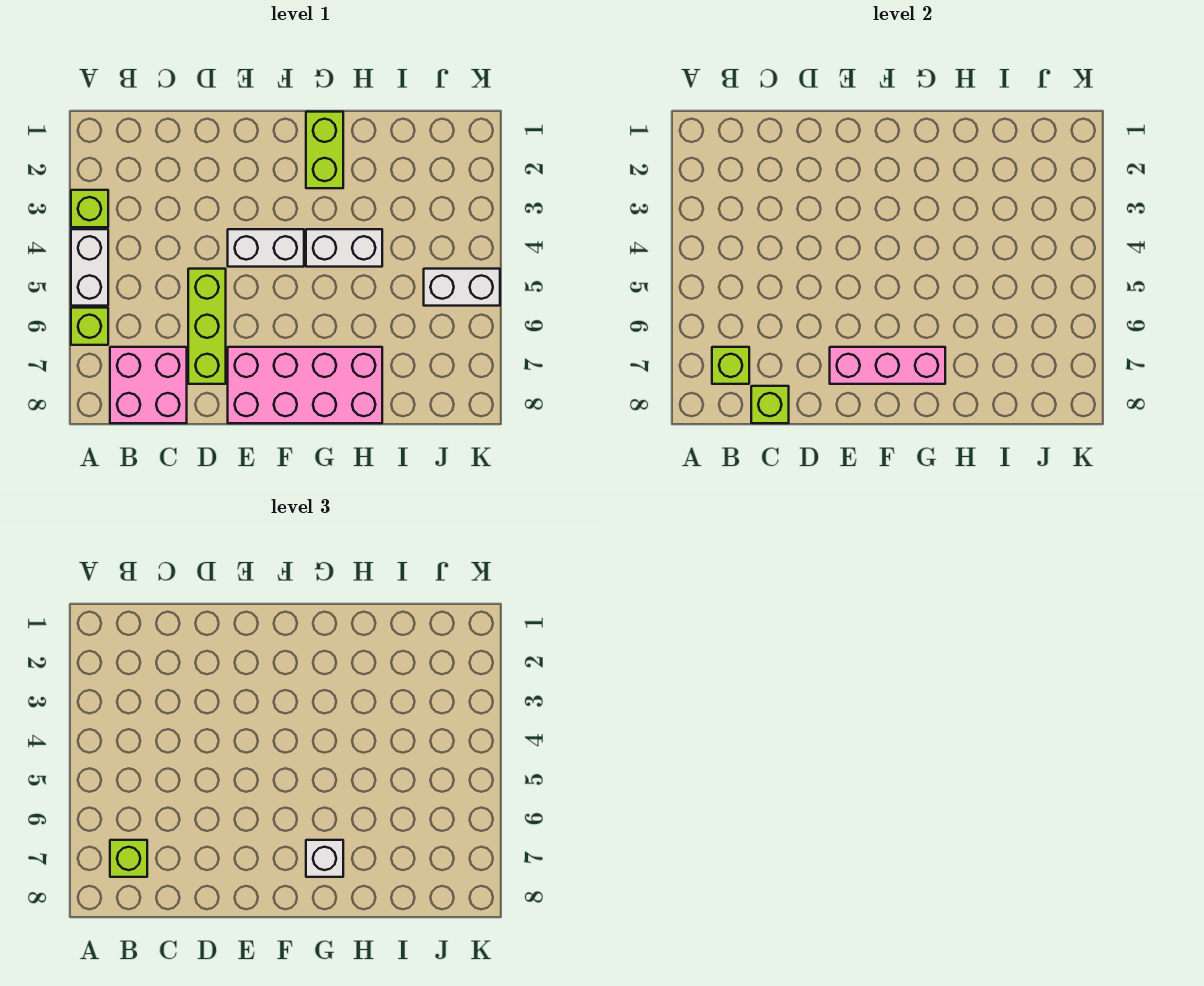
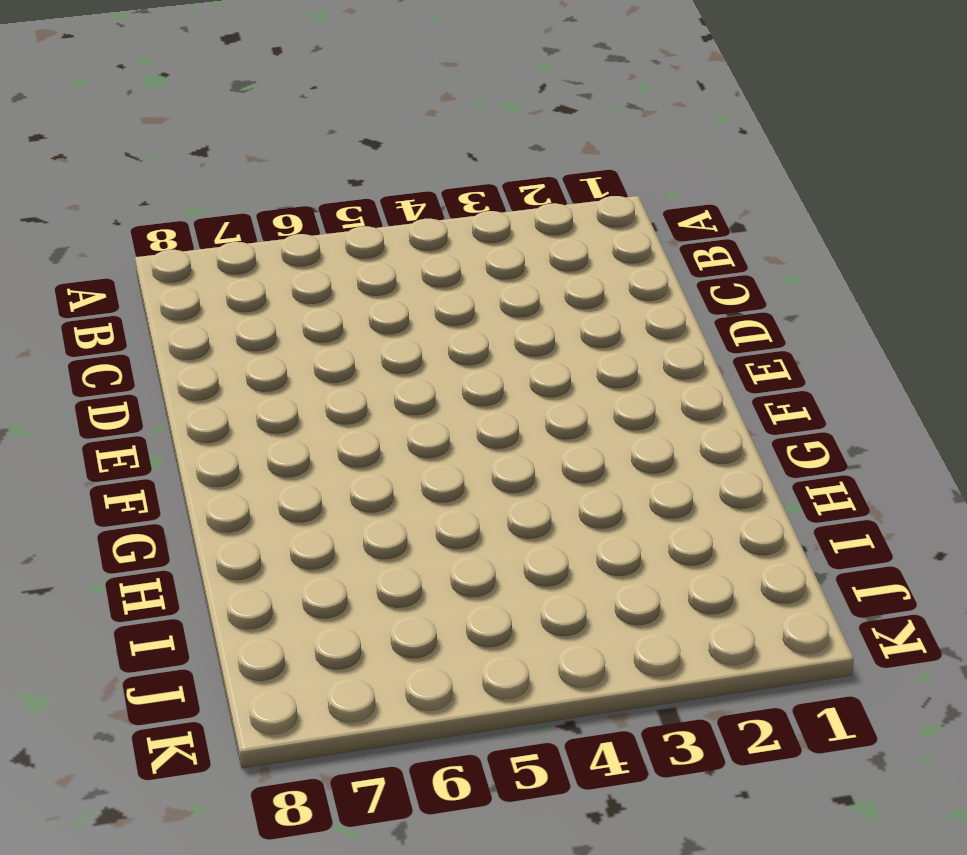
none -> lime 1x1 brick [71,190,108,227]
none -> white 1x2 brick [71,229,108,306]
none -> lime 1x1 brick [71,308,108,345]

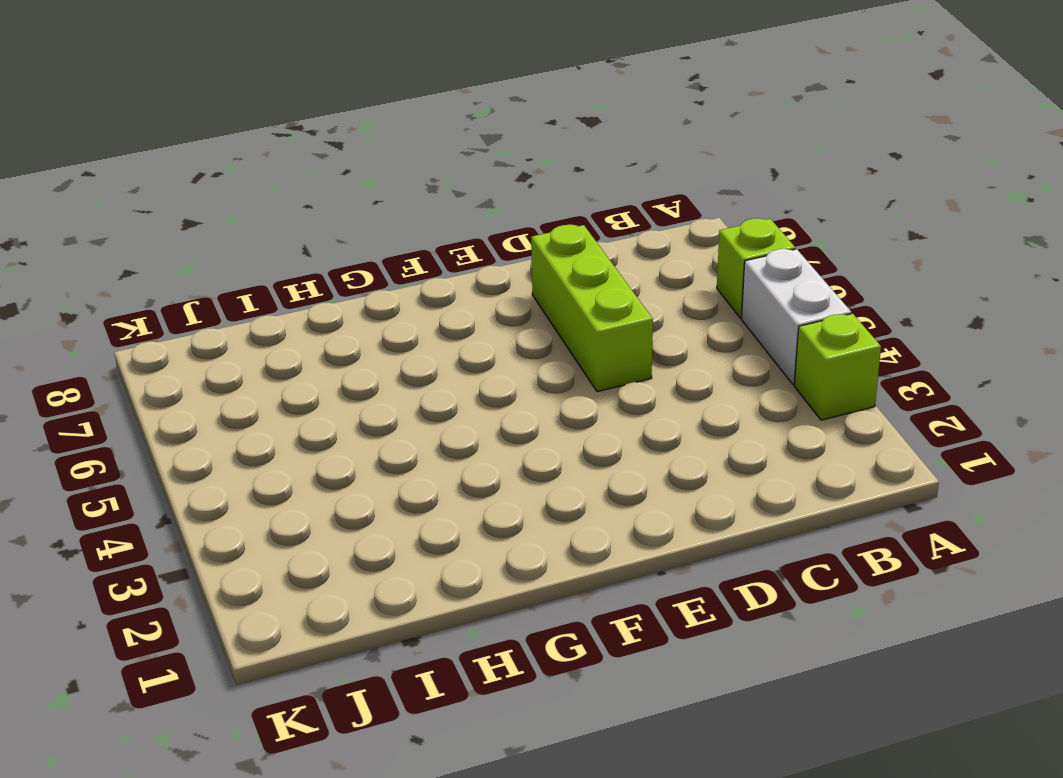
none -> pink 2x2 brick [110,347,187,423]
none -> white 1x2 brick [228,229,304,267]
none -> pink 2x4 brick [228,347,382,423]

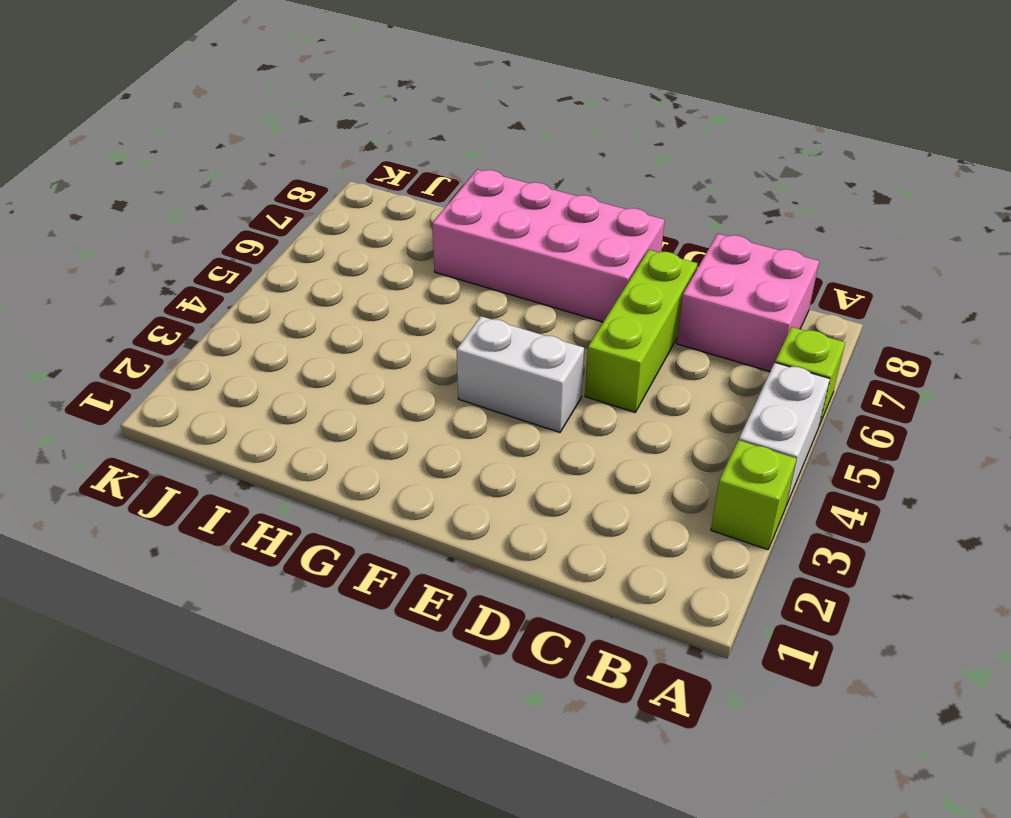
none -> lime 1x2 brick [306,112,343,188]
none -> white 1x2 brick [306,229,382,267]
none -> white 1x2 brick [424,269,500,306]

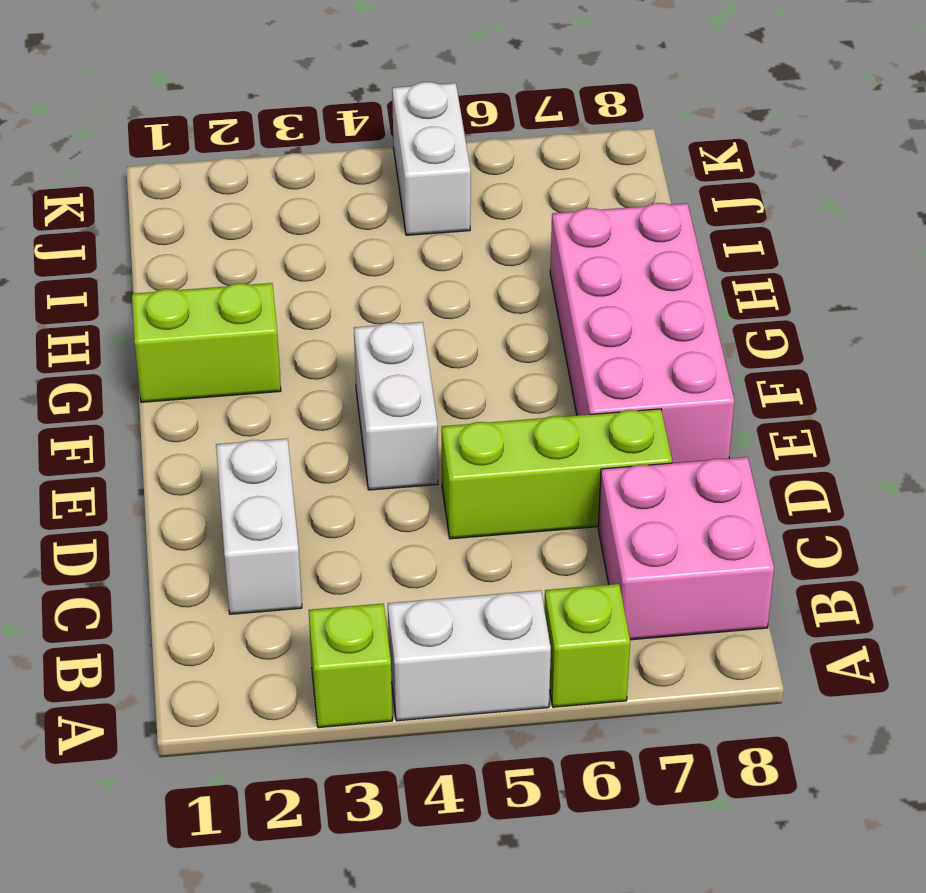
white 1x2 brick [216,439,302,614] -> white 1x2 brick moved to [306,229,382,267]
none -> lime 1x1 brick [712,347,749,384]
none -> lime 1x1 brick [751,386,789,423]
none -> pink 1x3 brick [830,347,945,384]

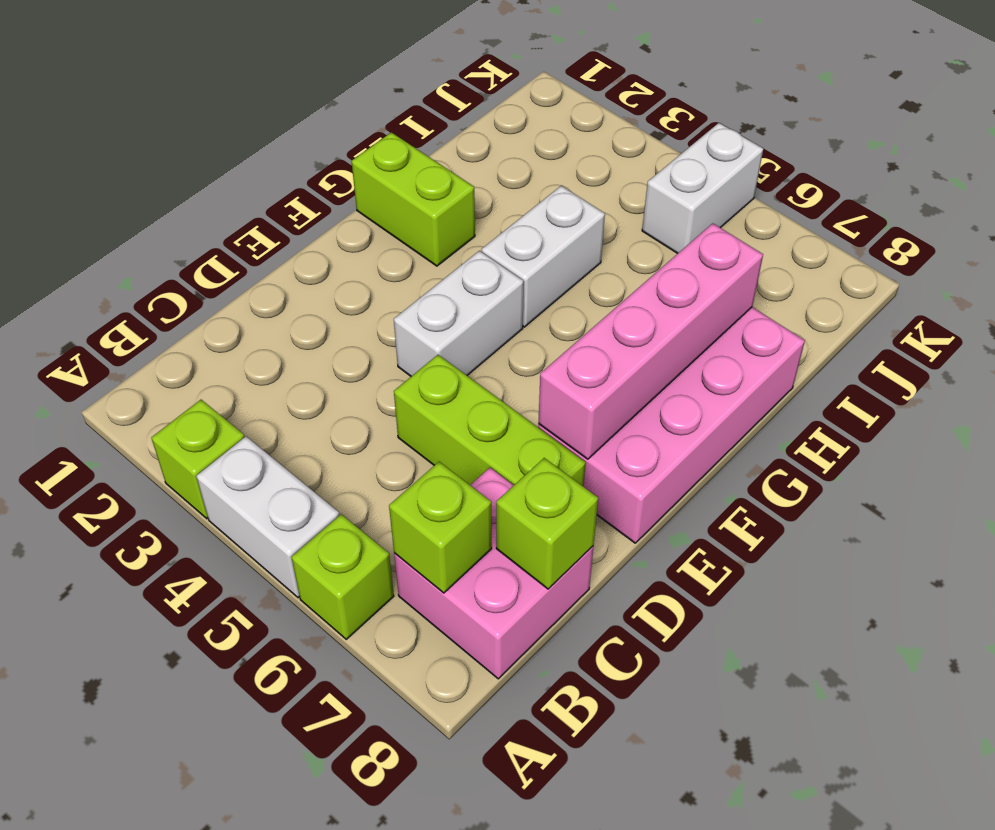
pink 1x4 brick [538,223,763,459] -> pink 1x3 brick [830,347,945,384]
none -> lime 1x1 brick [110,840,147,877]
none -> white 1x1 brick [306,840,343,877]

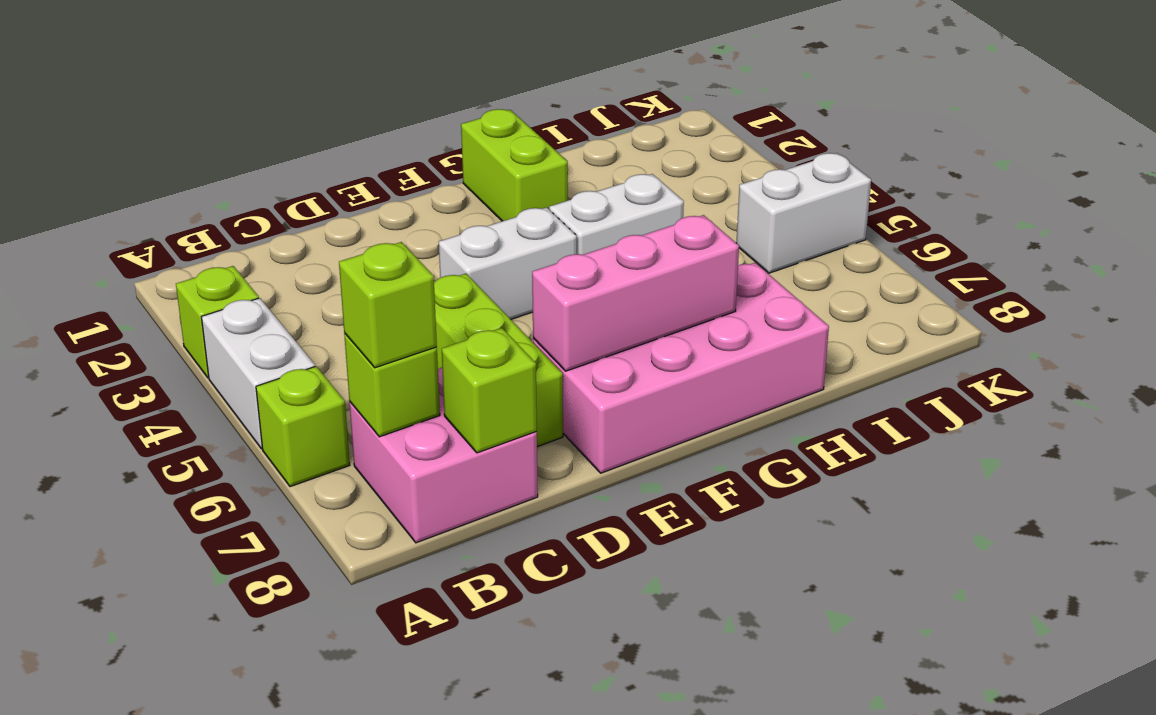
none -> white 1x1 brick [306,840,343,877]

